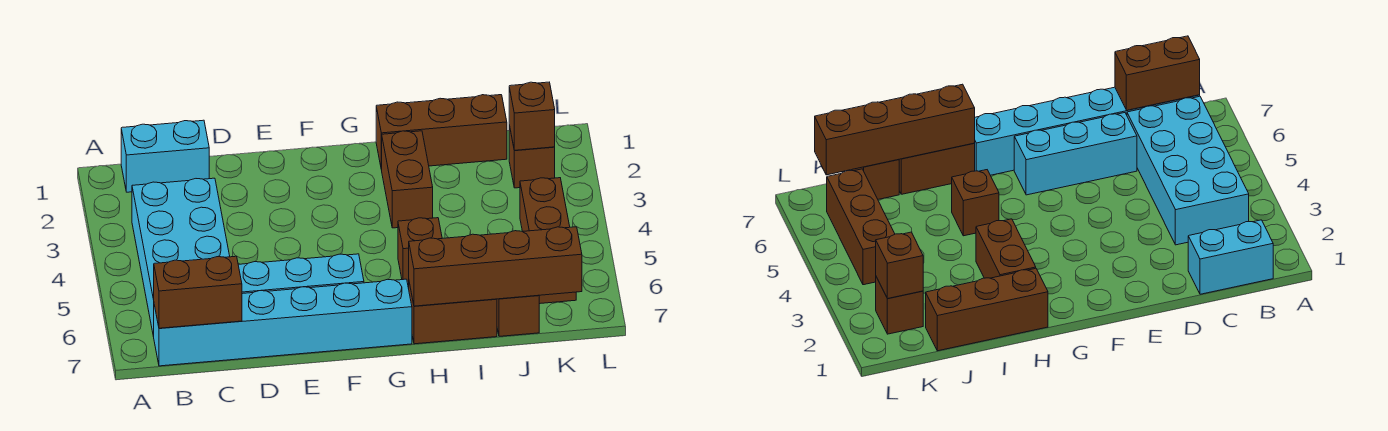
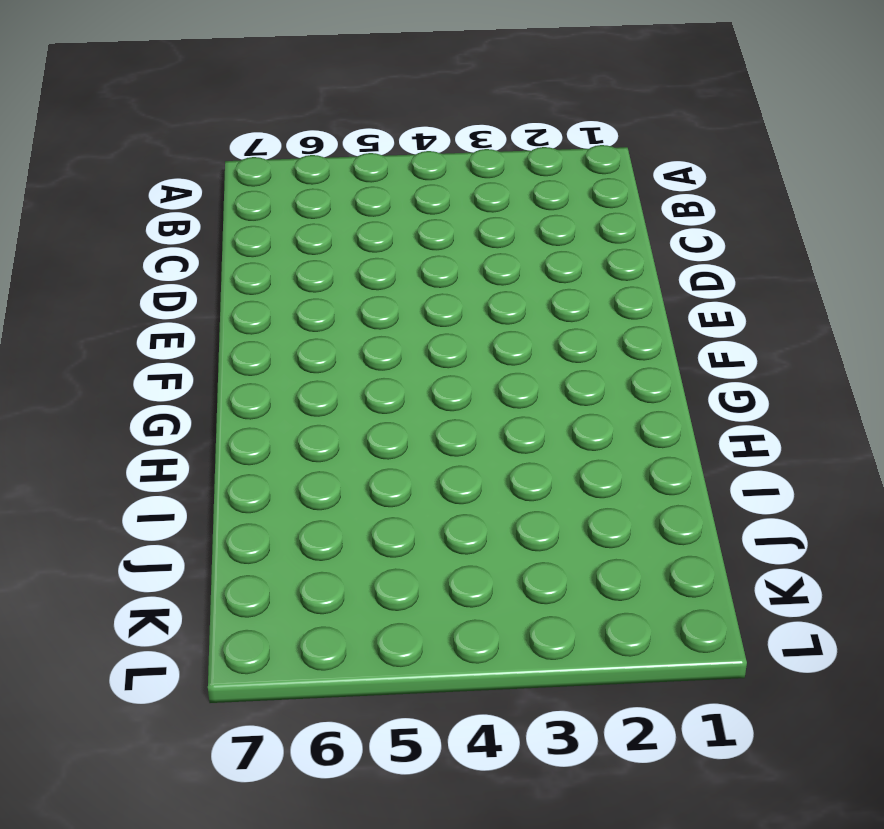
none -> cyan 1x2 brick [121,120,209,192]
none -> cyan 2x4 brick [132,178,230,337]
none -> cyan 1x6 brick [154,279,412,366]

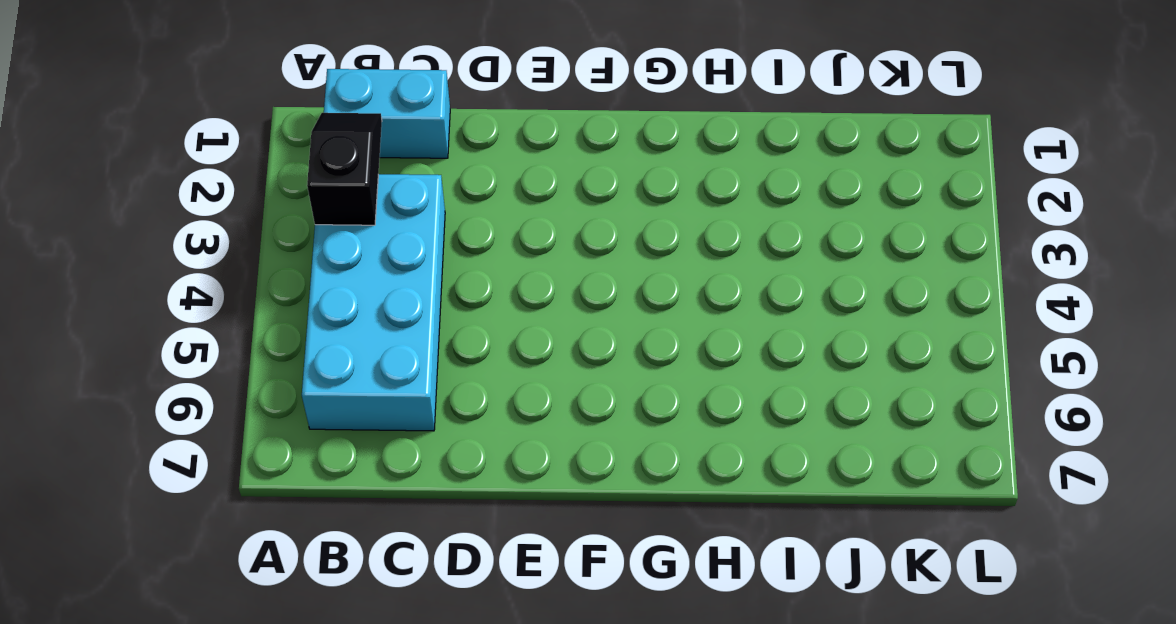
black 1x2 slope [307,113,382,225] -> none
none -> cyan 1x6 brick [154,279,412,366]
none -> cyan 1x3 brick [238,254,364,294]
none -> brown 1x3 brick [376,95,507,170]

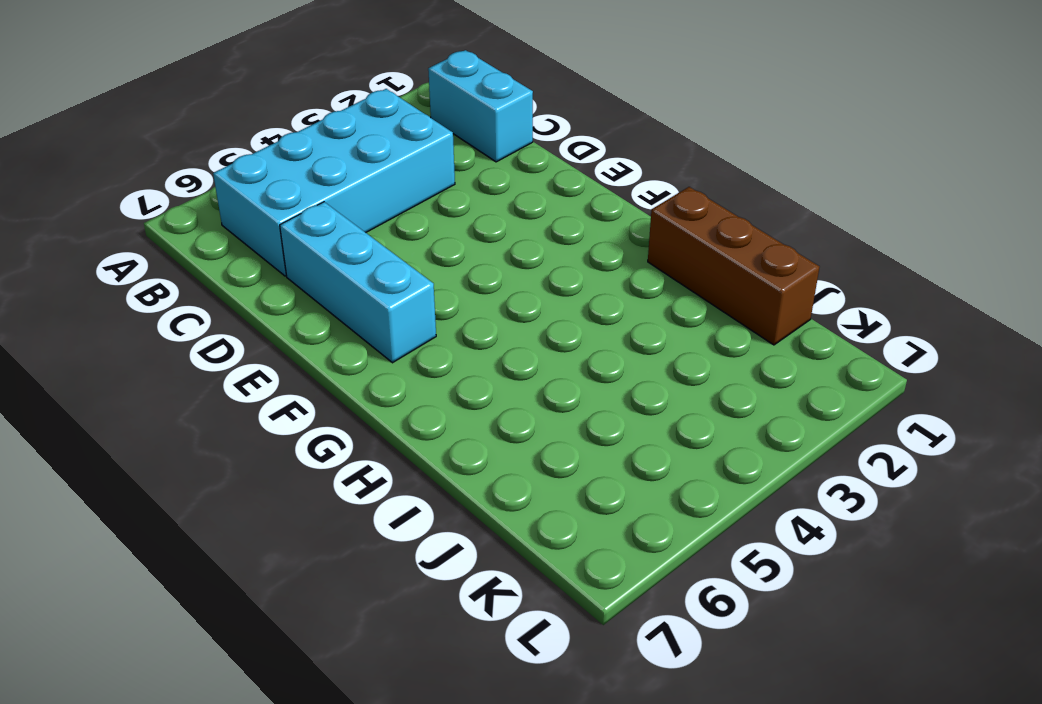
none -> cyan 1x6 brick [154,279,412,366]
none -> brown 1x2 brick [382,131,433,228]
none -> brown 1x1 brick [398,218,442,286]

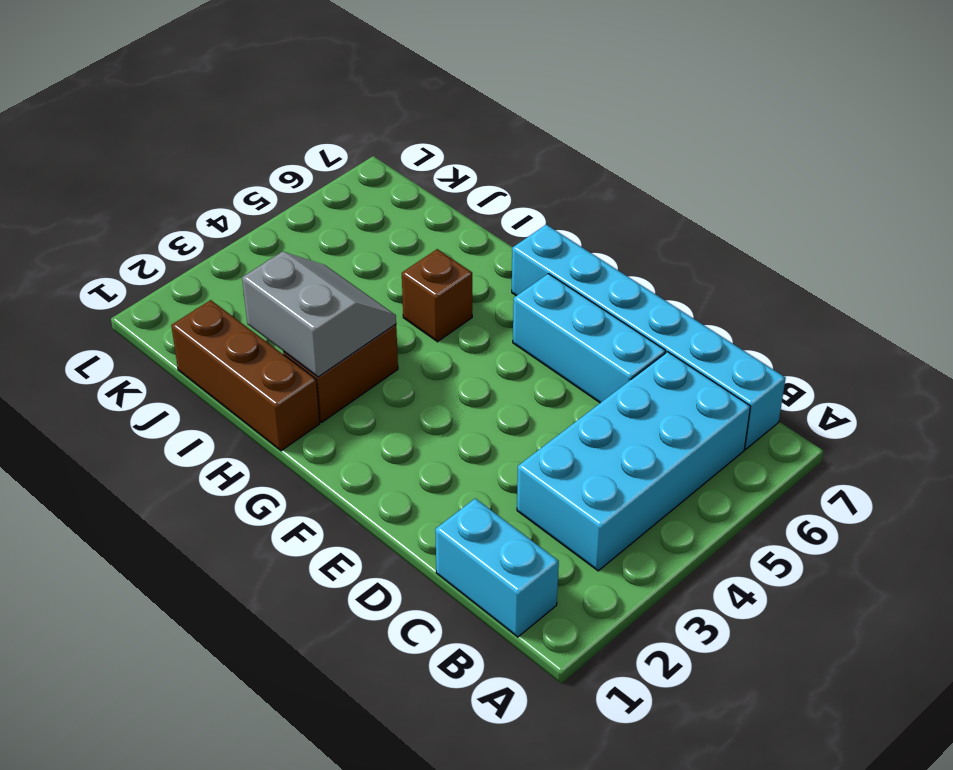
grey 2x2 slope [242,252,396,377] -> none
none -> brown 1x2 brick [409,283,497,344]
none -> brown 1x1 brick [497,295,539,336]
none -> brown 1x1 brick [509,125,555,188]

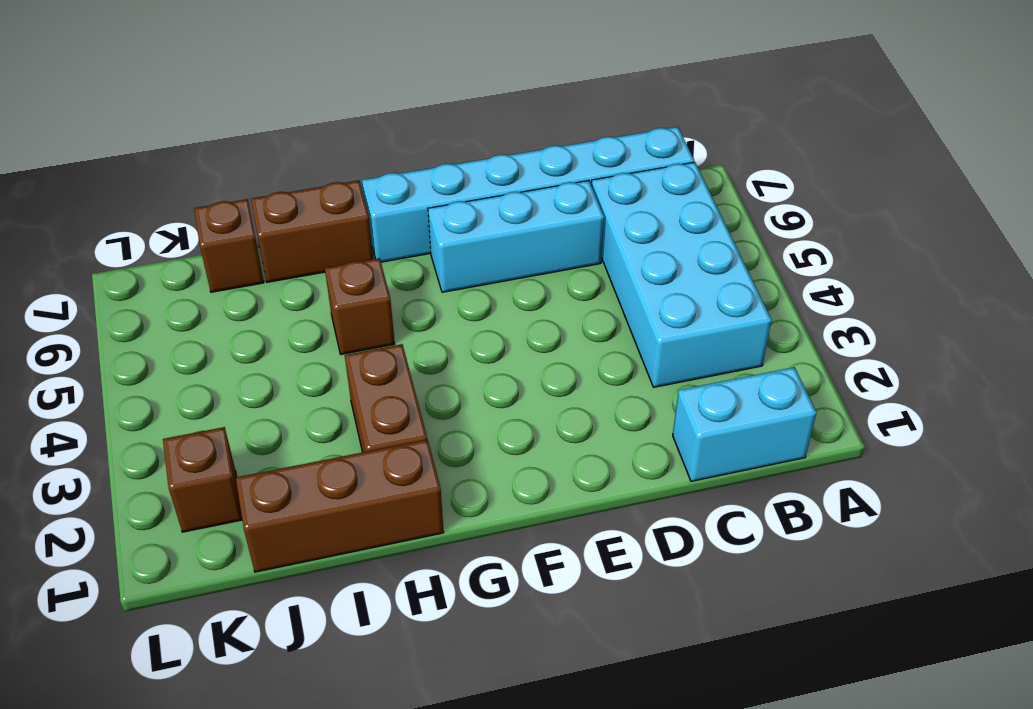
none -> brown 1x3 brick [520,178,576,304]
none -> brown 1x2 brick [154,256,242,328]
none -> brown 1x4 brick [409,227,582,306]

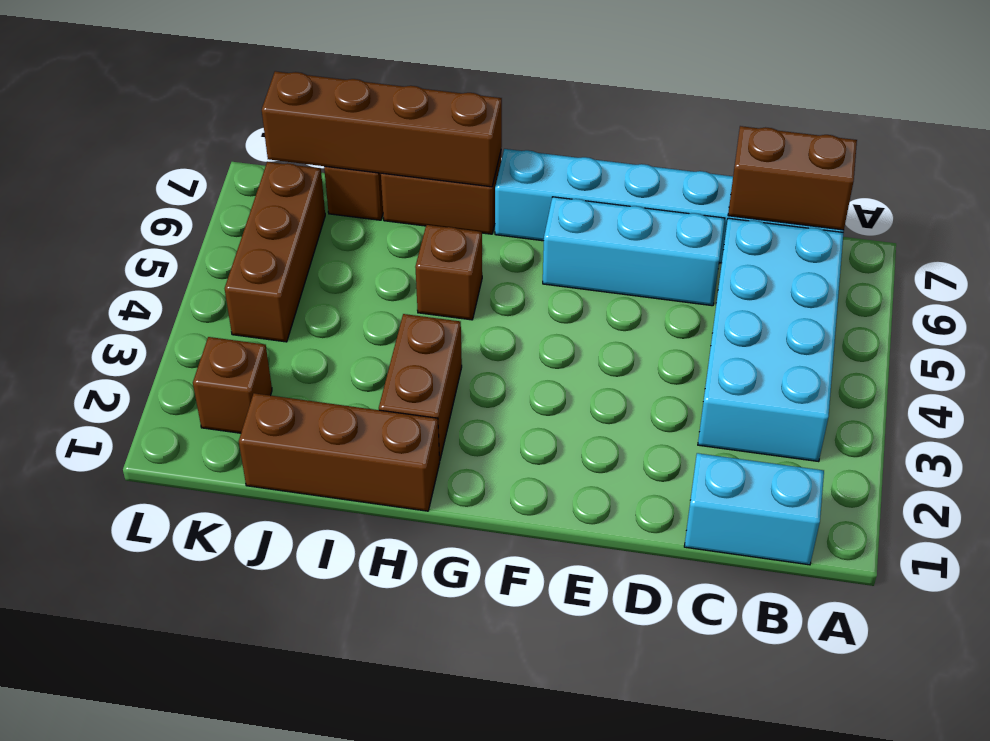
none -> brown 1x1 brick [509,82,555,150]

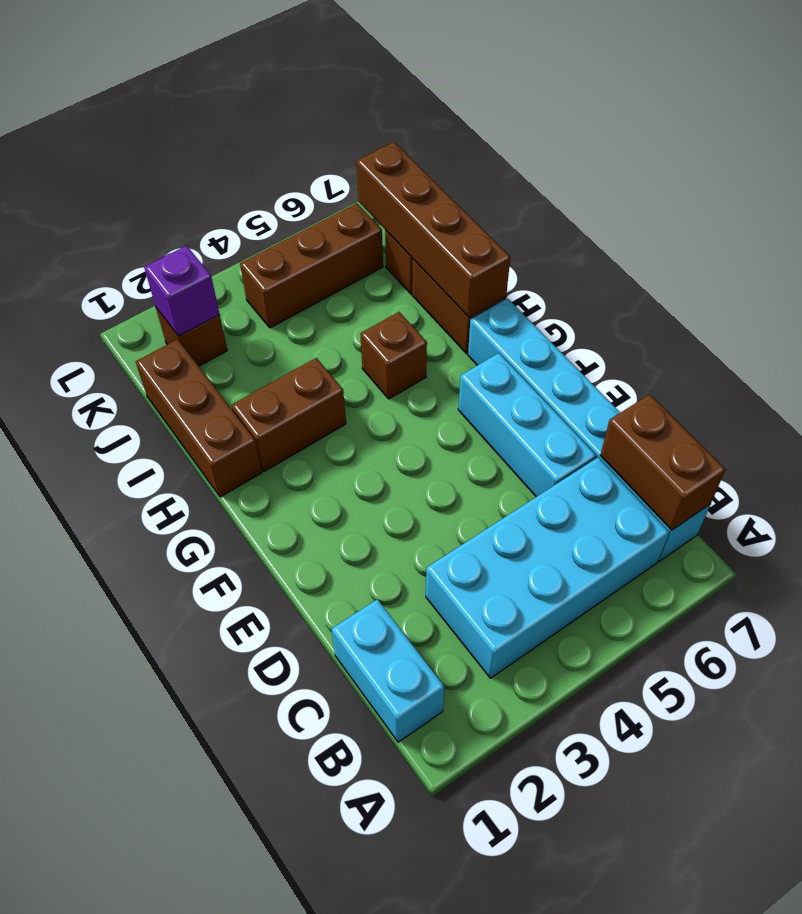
purple 1x1 brick [144,246,220,336] -> brown 1x1 brick [509,82,555,150]

